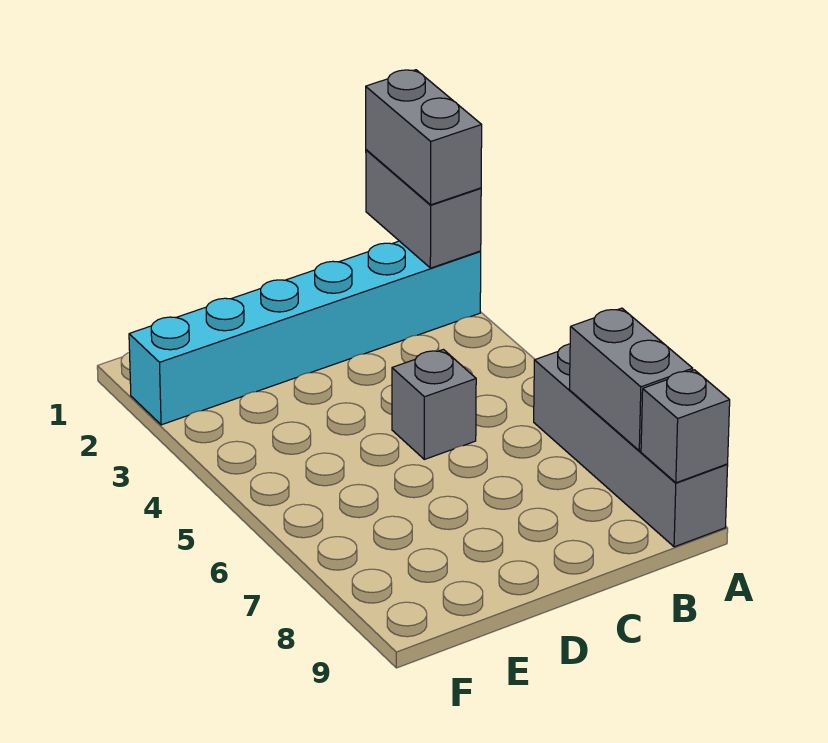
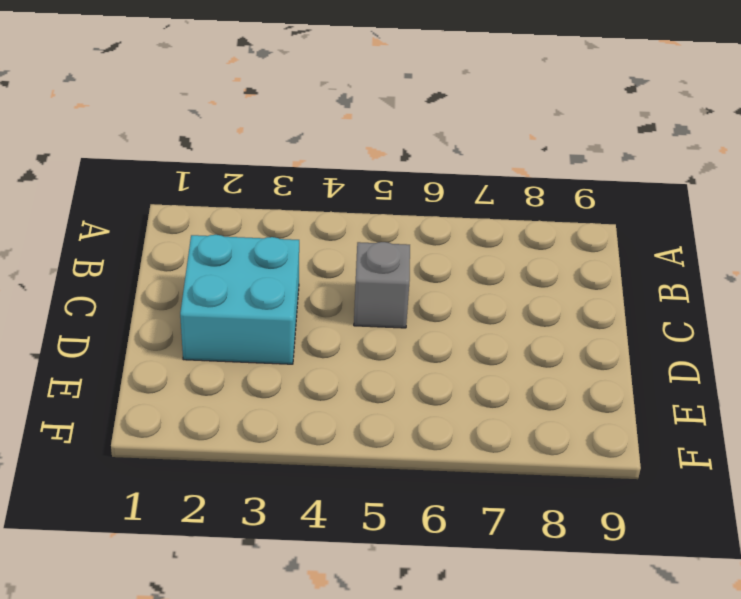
cyan 2x2 brick [180,235,299,364] -> cyan 1x6 brick [129,241,481,425]
none -> grey 1x4 brick [534,344,728,547]
none -> grey 1x2 brick [366,150,481,268]

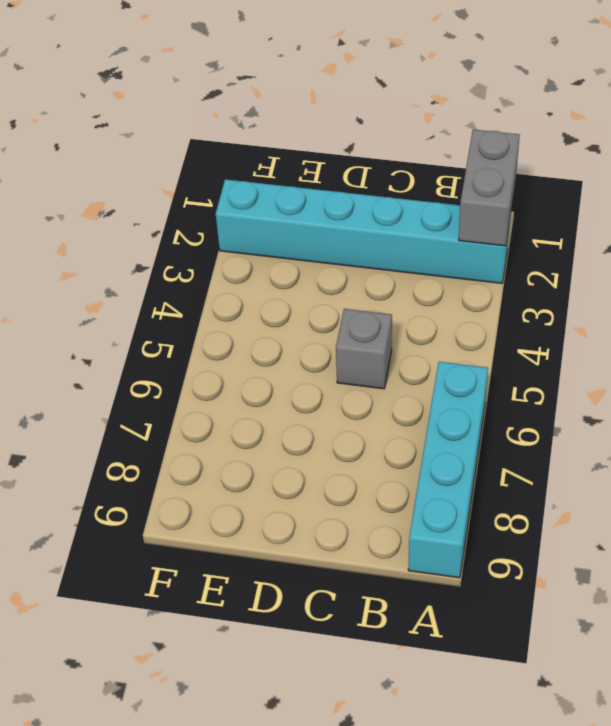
cyan 1x4 brick [408,362,488,578] -> grey 1x4 brick [534,344,728,547]
none -> grey 1x2 brick [569,308,693,451]
none -> grey 1x1 brick [641,370,730,483]

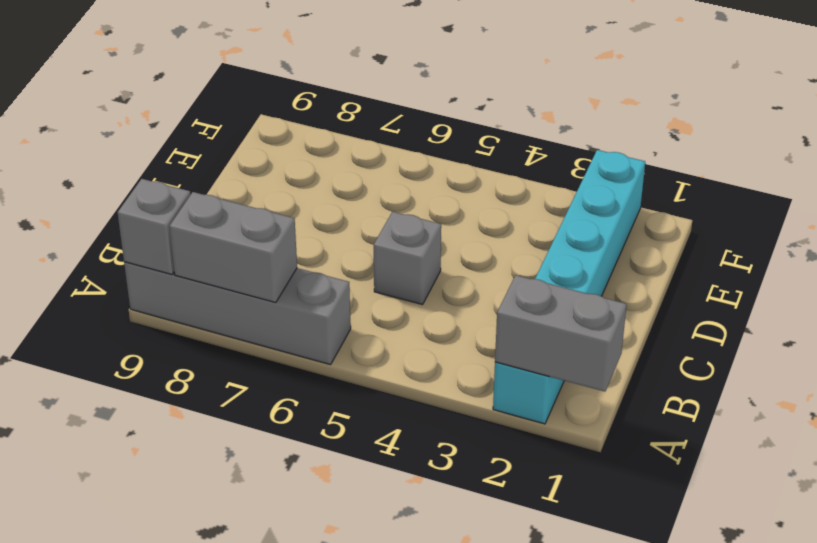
none -> grey 1x2 brick [366,70,482,205]

